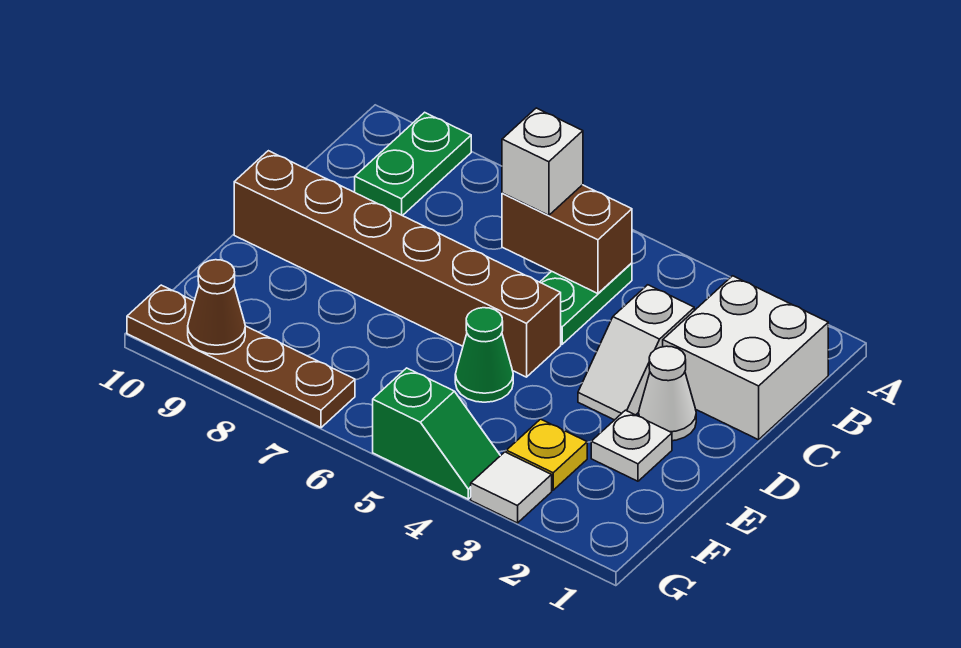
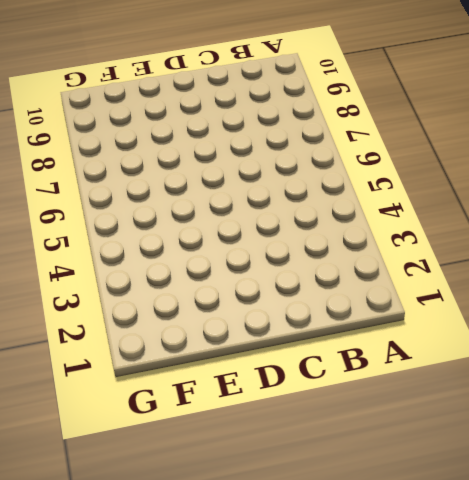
none -> green 1x2 plate [355,112,471,216]
none -> white 2x2 brick [663,276,828,440]
none -> green 1x2 plate [540,263,632,344]

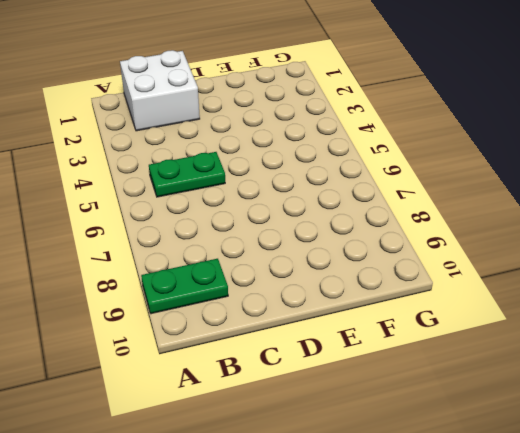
none -> white 1x2 slope [578,285,694,420]
none -> white 1x1 cone [639,346,696,441]
none -> brown 1x6 brick [234,151,561,377]

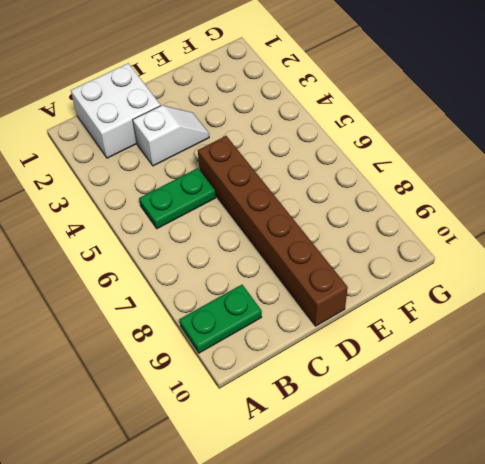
none -> white 1x1 cone [639,346,696,441]
none -> white 1x1 plate [591,410,672,481]
none -> green 1x1 cone [455,308,513,402]

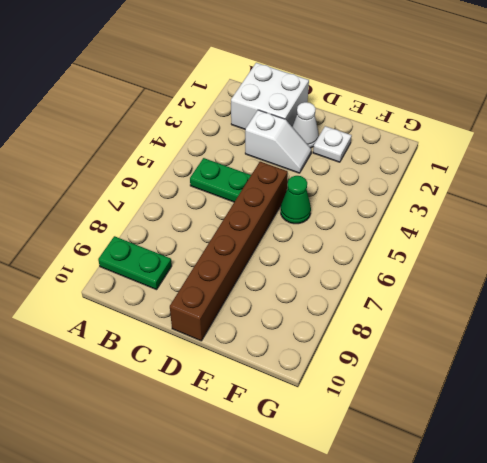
none -> yellow 1x1 plate [506,419,587,490]
none -> white 1x1 tile [471,452,552,523]
none -> green 1x2 slope [373,368,500,499]

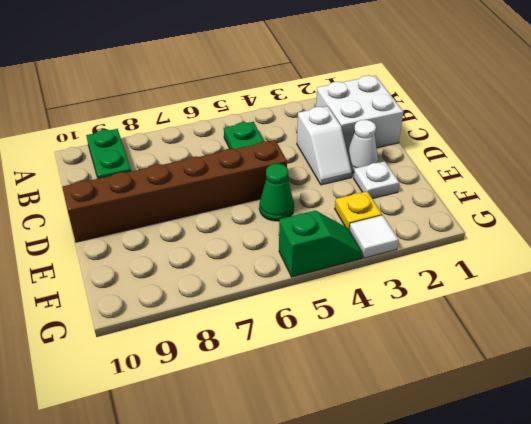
none -> brown 1x4 plate [127,285,355,428]
none -> brown 1x2 brick [502,185,632,294]
none -> brown 1x1 cone [188,260,245,354]

